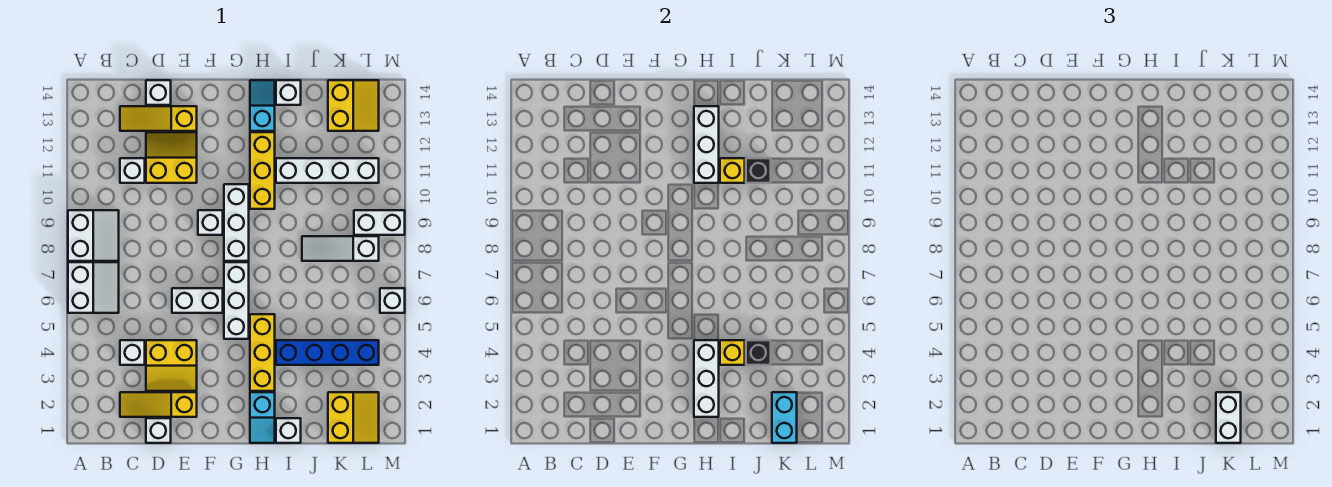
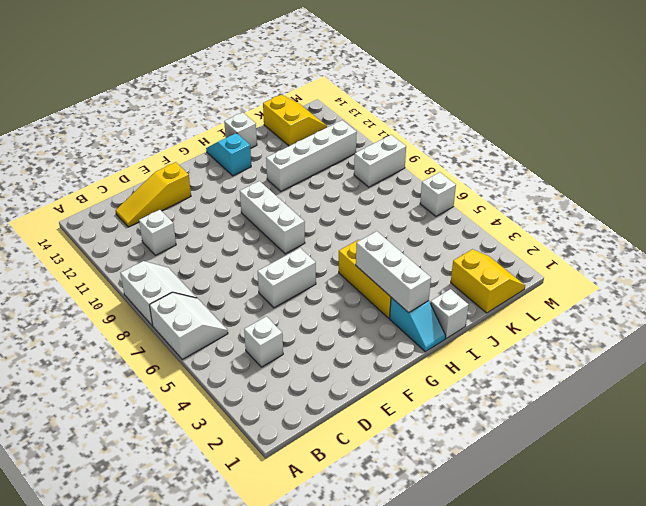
none -> yellow 1x3 slope [120,392,197,417]
none -> white 1x1 brick [146,418,171,443]
none -> yellow 2x2 slope [146,340,197,391]
none -> yellow 2x2 slope [146,132,197,183]

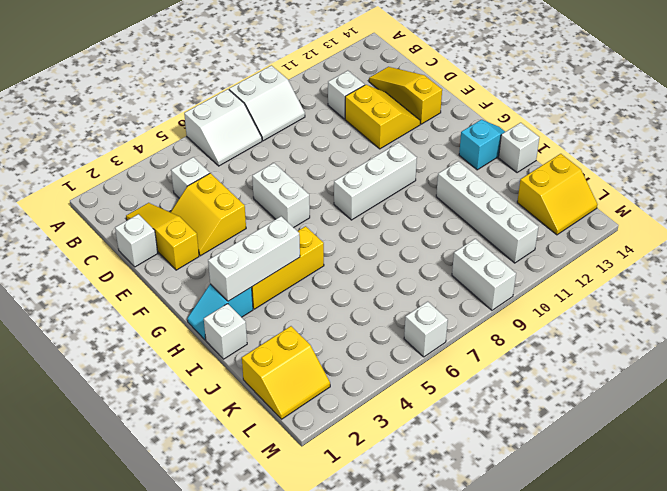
none -> white 1x1 brick [146,80,171,105]
none -> white 1x1 brick [198,210,223,235]
none -> white 1x3 brick [224,262,249,339]
none -> yellow 1x3 brick [250,132,275,209]

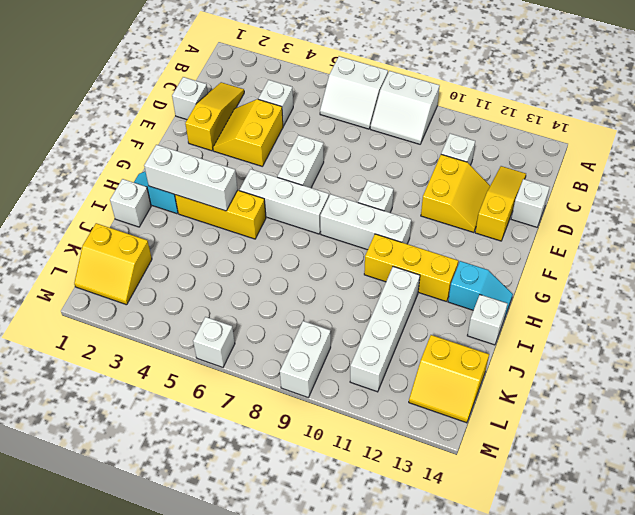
none -> blue 1x4 brick [276,340,379,365]
none -> white 1x3 slope [302,236,379,261]
none -> white 1x3 brick [694,106,719,183]
none -> yellow 1x1 brick [720,340,745,365]

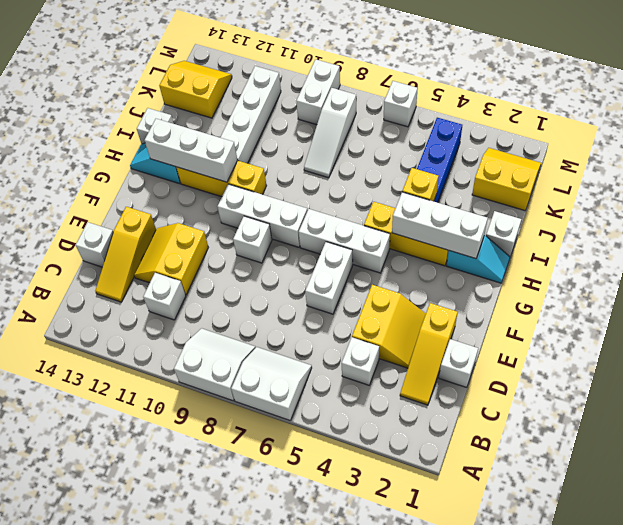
none -> yellow 1x1 brick [720,158,745,183]
none -> black 1x1 brick [746,340,771,365]
none -> black 1x1 brick [746,158,771,183]
none -> cyan 1x2 brick [772,392,797,443]

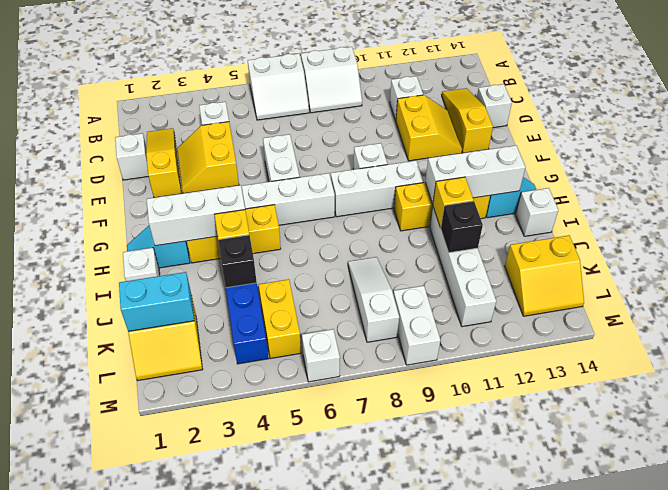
yellow 1x2 brick [259,279,301,359] -> none
none -> white 1x2 brick [1216,392,1241,443]

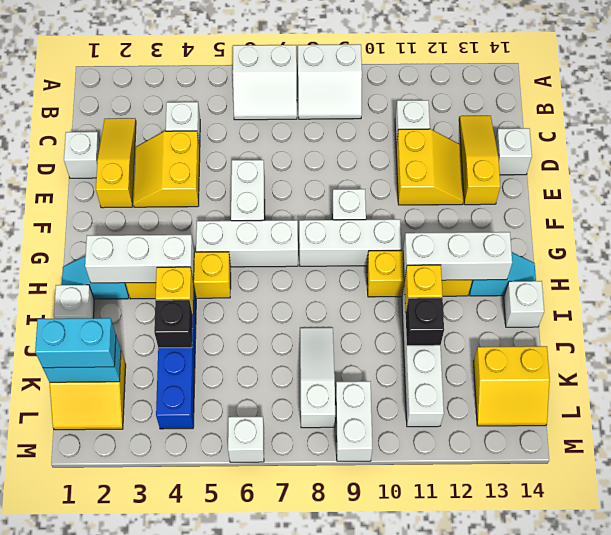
cyan 1x2 brick [35,318,116,368] -> white 1x2 brick [1216,392,1241,443]

